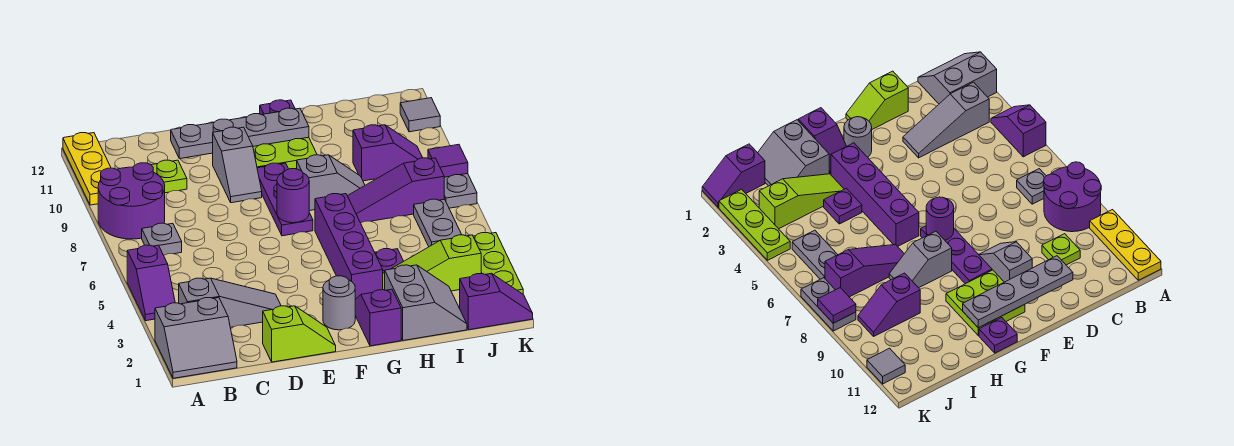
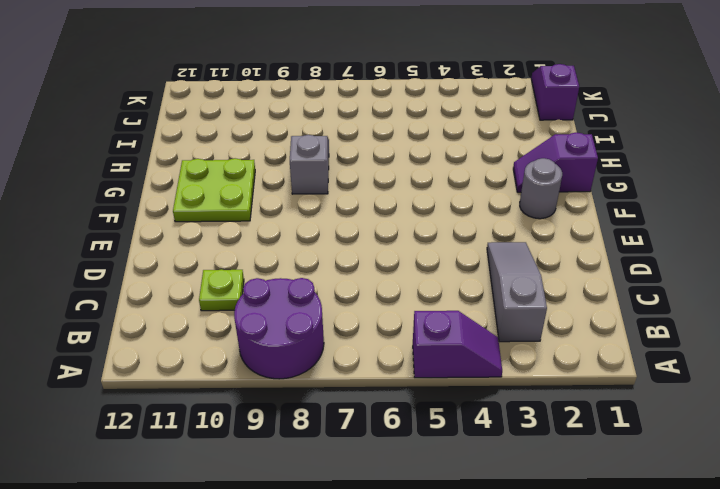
none -> grey 2x2 slope [155,298,237,378]
none -> yellow 1x3 plate [63,133,111,205]
none -> grey 1x1 plate [142,223,182,255]

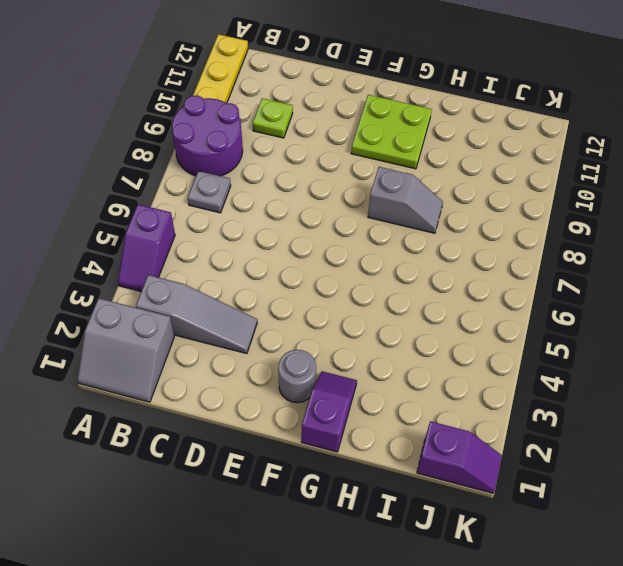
none -> lime 1x2 slope [263,306,336,362]
none -> grey 1x2 slope [213,127,262,203]
none -> purple 1x3 plate [257,163,313,236]

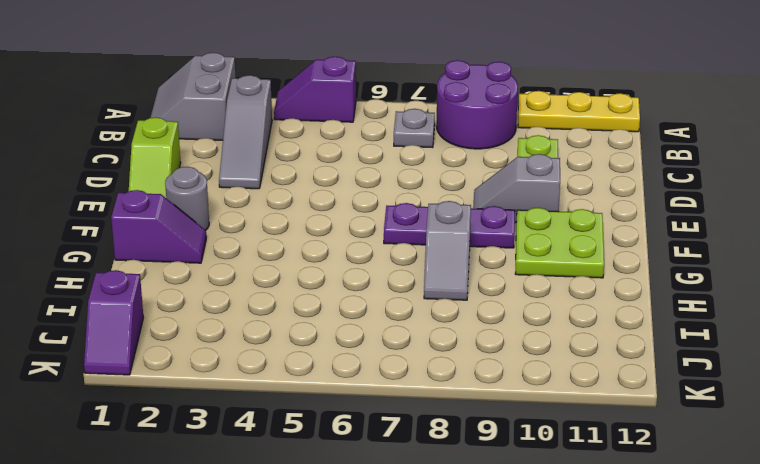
none -> purple 1x4 brick [315,194,383,299]
none -> purple 1x1 plate [260,100,295,115]
none -> grey 2x2 slope [385,265,467,340]

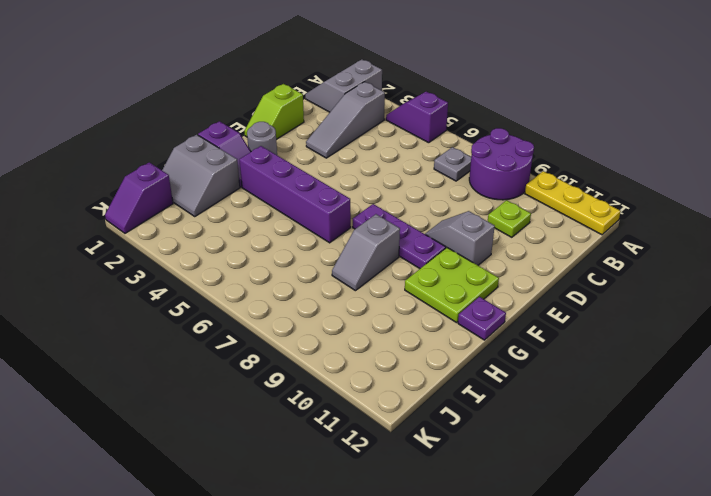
none -> lime 1x3 slope [383,235,481,291]
none -> purple 1x1 plate [375,249,404,273]
none -> purple 1x3 slope [348,158,444,223]

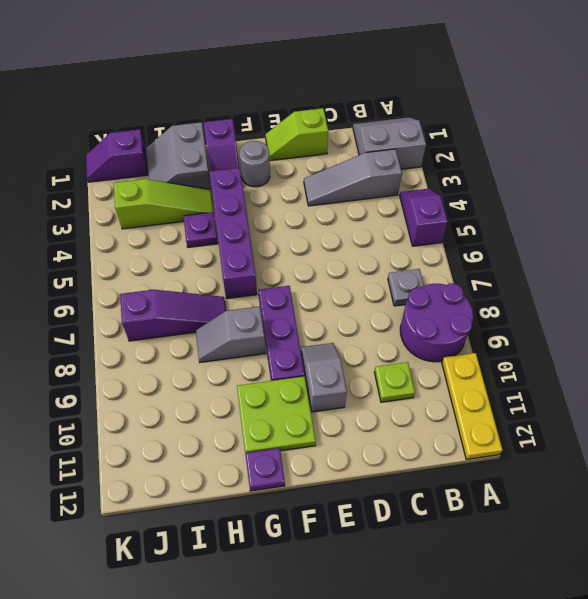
none -> purple 1x2 slope [353,125,423,181]
none -> grey 1x2 plate [414,199,462,247]
none -> lime 1x3 plate [473,233,523,294]

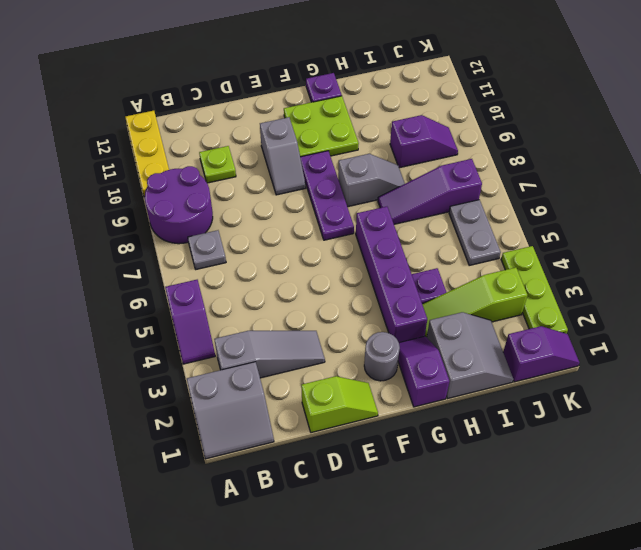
none -> grey 1x2 plate [444,173,477,208]
none -> grey 1x1 tile [400,98,440,132]
none -> grey 1x4 plate [171,108,309,159]

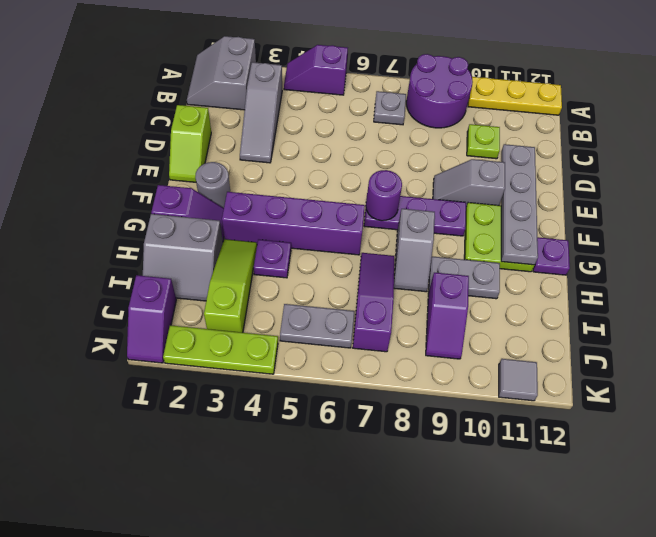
grey 1x2 plate [429,256,500,299] -> grey 1x2 plate moved to [444,173,477,208]
none -> purple 1x1 tile [428,144,468,177]

